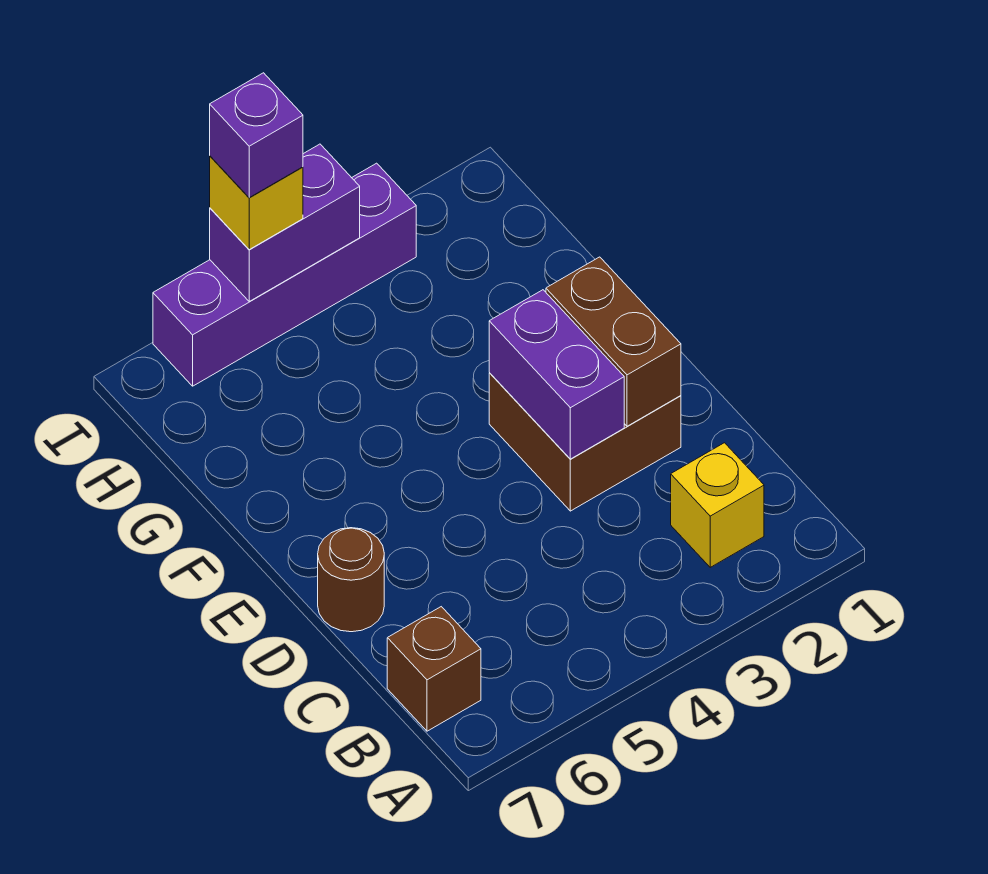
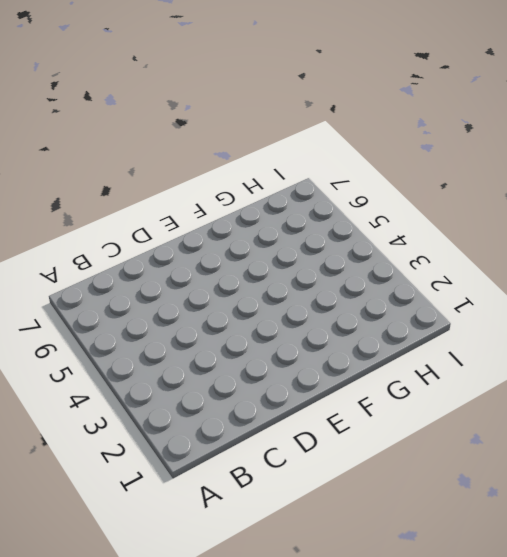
none -> yellow 1x1 brick [671,443,764,567]
none -> brown 1x1 brick [387,607,481,731]

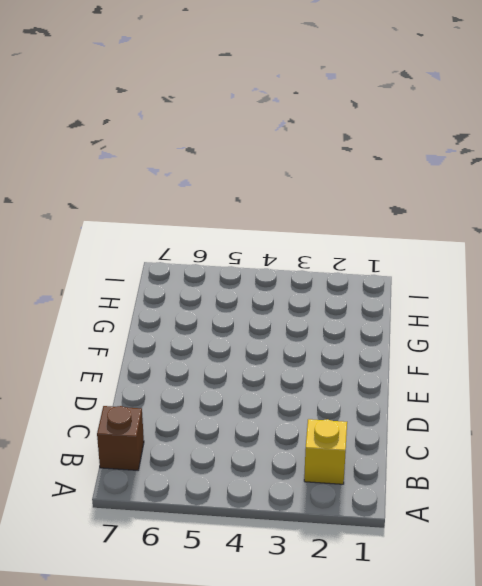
none -> brown 2x2 brick [489,373,681,511]
none -> brown 1x1 round brick [318,528,384,632]

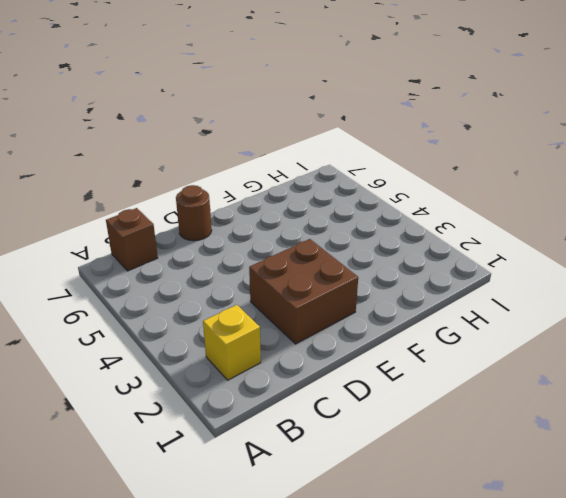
none -> purple 1x4 brick [153,163,416,386]
none -> brown 1x2 brick [546,257,681,426]

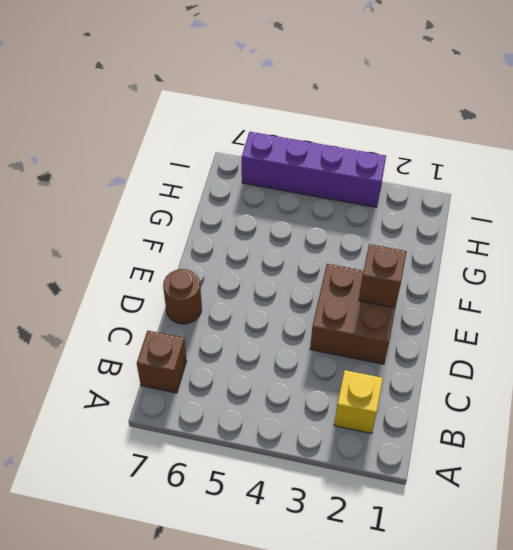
brown 1x1 brick [359,244,407,308] -> brown 1x2 brick [546,257,681,426]
none -> purple 1x2 brick [489,290,624,459]
none -> purple 1x2 brick [210,144,360,301]

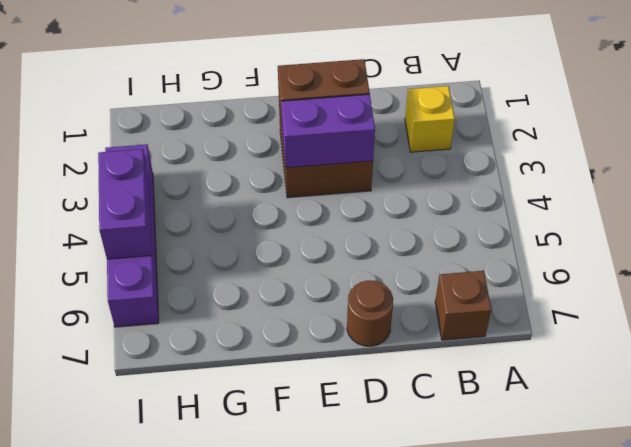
none -> yellow 1x1 brick [210,156,303,249]
none -> purple 1x1 brick [210,73,303,197]

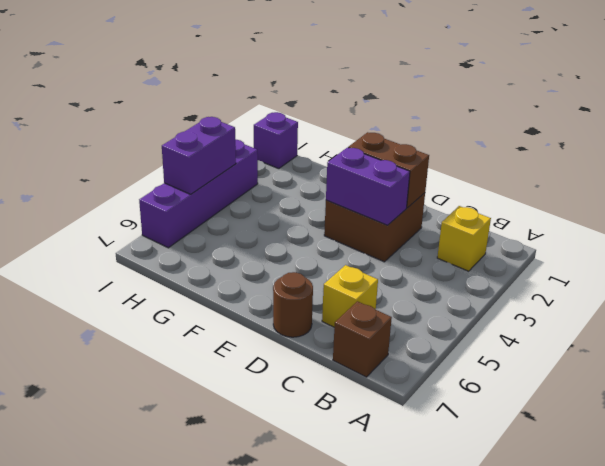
yellow 1x1 brick [322,265,378,327] -> yellow 1x1 brick moved to [210,156,303,249]
purple 1x1 brick [254,112,298,169] -> purple 1x1 brick moved to [210,73,303,197]

